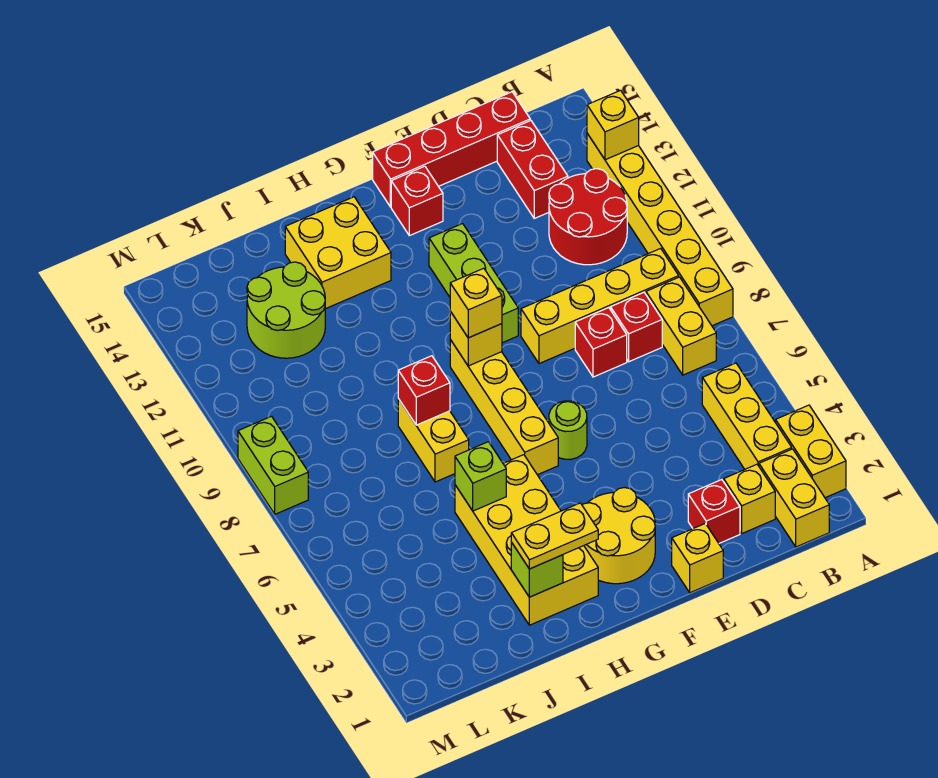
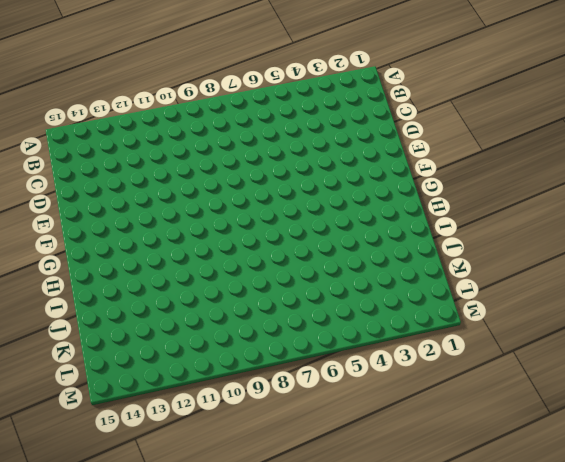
none -> yellow 1x2 brick [776,405,846,498]
none -> yellow 1x6 brick [587,133,733,326]
none -> yellow 1x2 brick [759,449,829,547]
none -> yellow 1x3 brick [702,363,792,469]

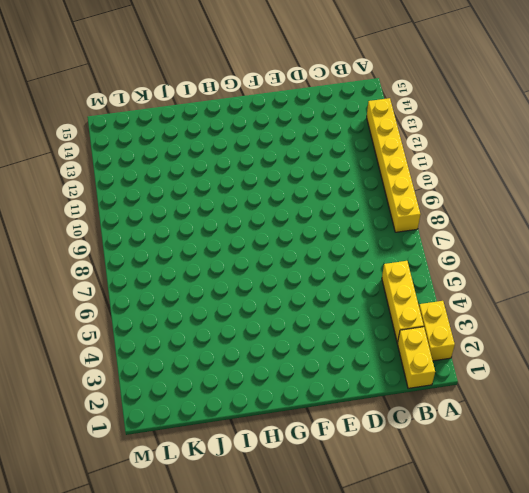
none -> yellow 1x2 brick [646,277,716,375]
none -> yellow 1x4 brick [521,248,679,364]
none -> red 2x2 round brick [549,169,627,265]
none -> yellow 1x1 brick [724,464,775,533]

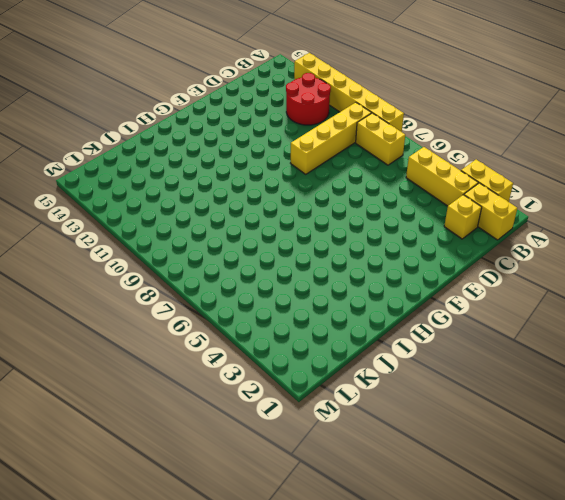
none -> red 1x1 brick [611,293,662,362]
none -> red 1x2 brick [497,120,568,218]
none -> red 1x4 brick [373,92,530,207]
none -> red 1x1 brick [688,480,740,543]

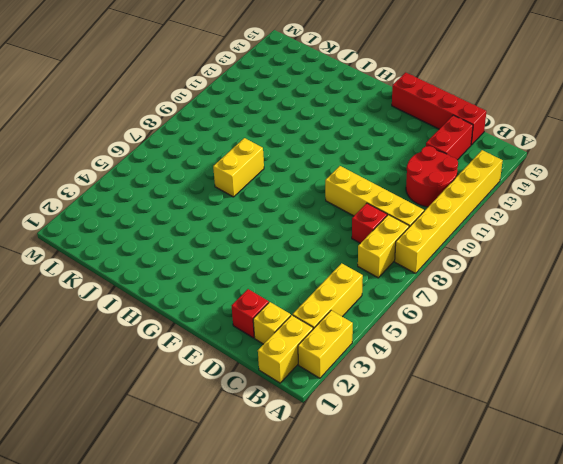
none -> red 1x1 brick [575,308,627,377]
none -> yellow 1x1 brick [672,524,723,593]
none -> yellow 2x2 round brick [582,488,655,584]
none -> lime 1x1 round brick [549,401,587,459]

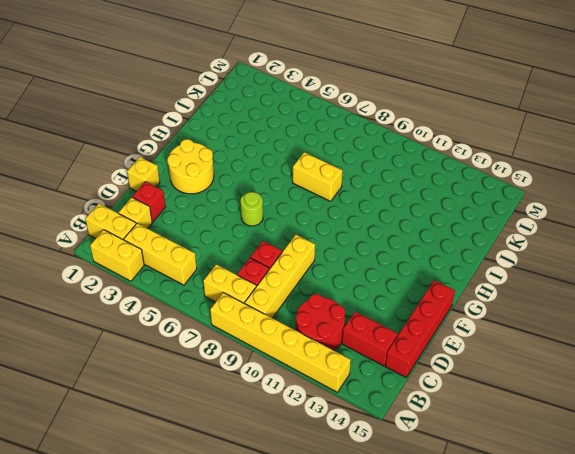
none -> lime 1x3 brick [429,224,518,343]
none -> red 1x1 brick [391,166,443,236]
none -> yellow 1x4 brick [450,340,558,475]
none -> yellow 2x4 brick [455,455,598,625]

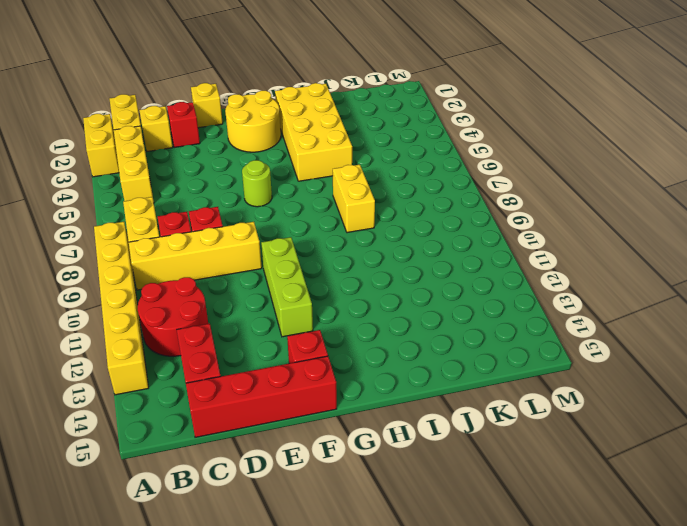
none -> yellow 1x4 brick [450,340,558,475]
none -> yellow 2x2 brick [285,197,391,309]
none -> lime 2x2 round brick [247,262,325,358]
none -> lime 1x2 brick [238,416,308,514]

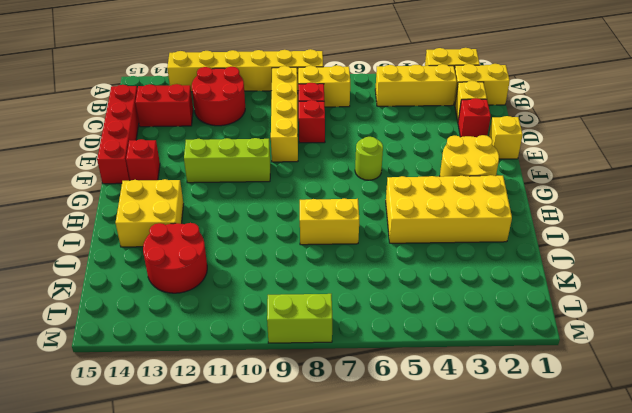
red 2x2 round brick [143,223,207,293] -> lime 2x2 round brick [247,262,325,358]
none -> yellow 1x4 brick [450,340,558,475]
none -> yellow 1x1 brick [587,90,639,160]
none -> yellow 1x1 brick [450,312,502,366]
none -> lime 1x1 brick [511,542,563,597]

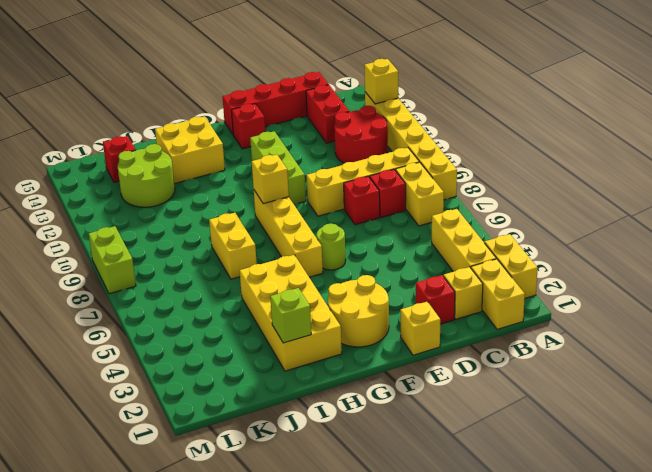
red 1x1 brick [103,136,135,182] -> red 1x1 brick moved to [398,356,450,425]
none -> lime 1x1 brick [455,442,506,511]
none -> yellow 1x1 brick [450,268,502,338]
none -> yellow 1x2 plate [511,503,598,569]

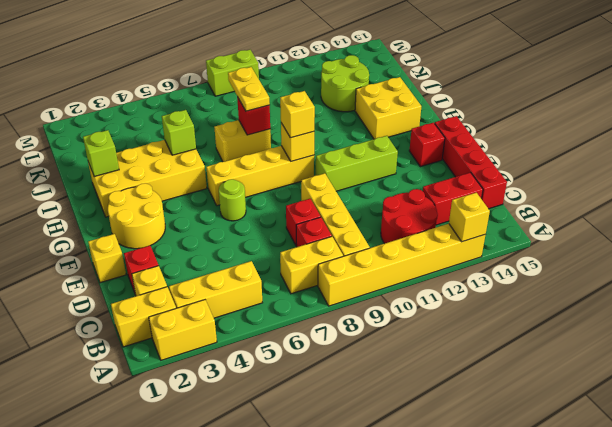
yellow 1x2 plate [228,67,270,111] -> yellow 1x2 plate moved to [511,503,598,569]

